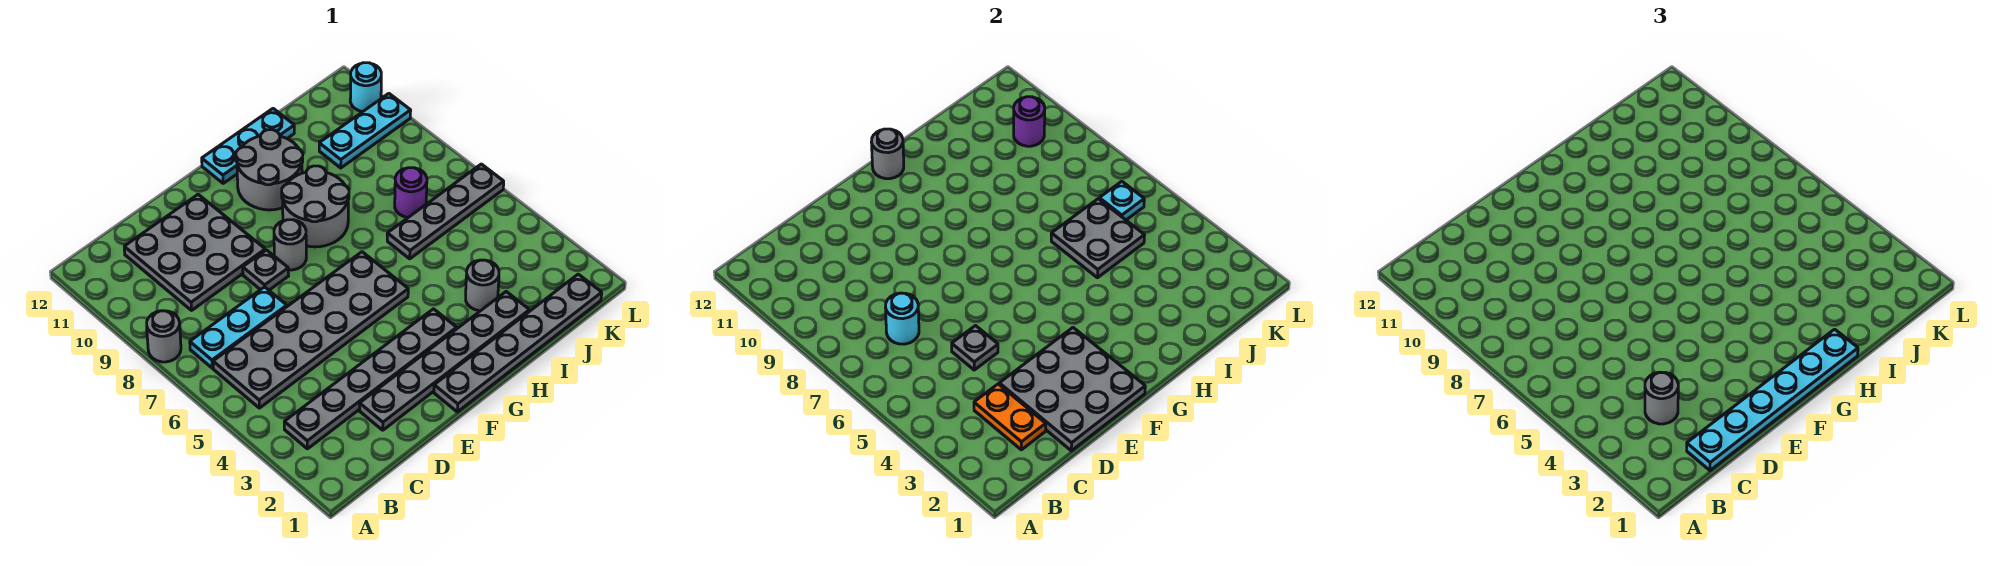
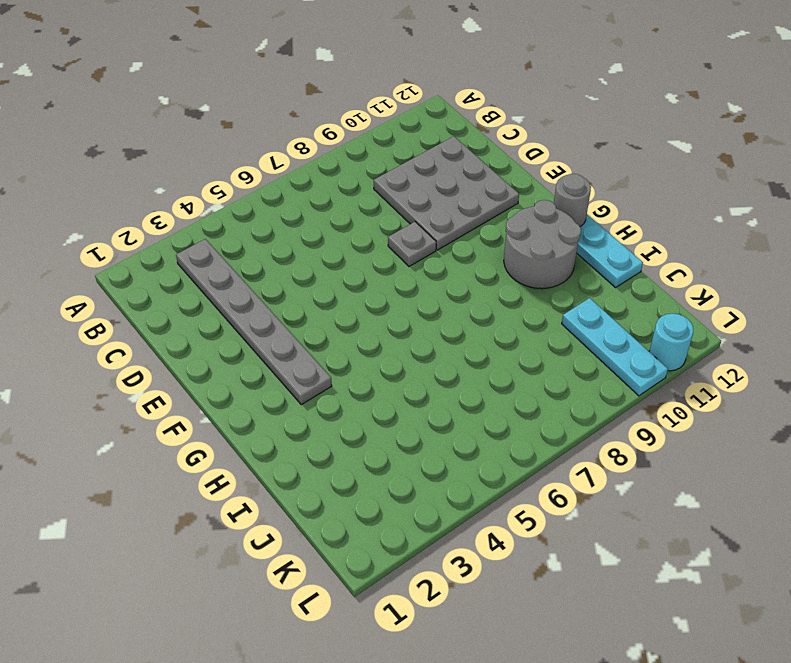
none -> grey 1x1 round brick [147,311,181,362]
none -> grey 2x6 plate [213,252,408,408]
none -> cyan 1x3 plate [190,287,287,368]

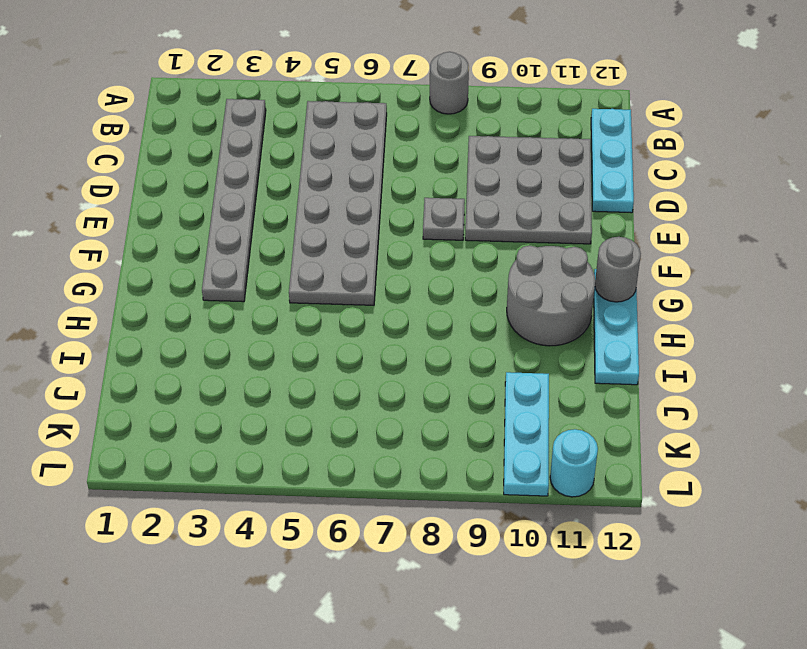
cyan 1x3 plate [591,109,634,213] -> cyan 1x3 plate moved to [190,287,287,368]
none -> grey 1x6 plate [360,292,529,430]
none -> grey 1x6 plate [434,274,602,412]
none -> grey 1x1 round brick [274,220,306,270]

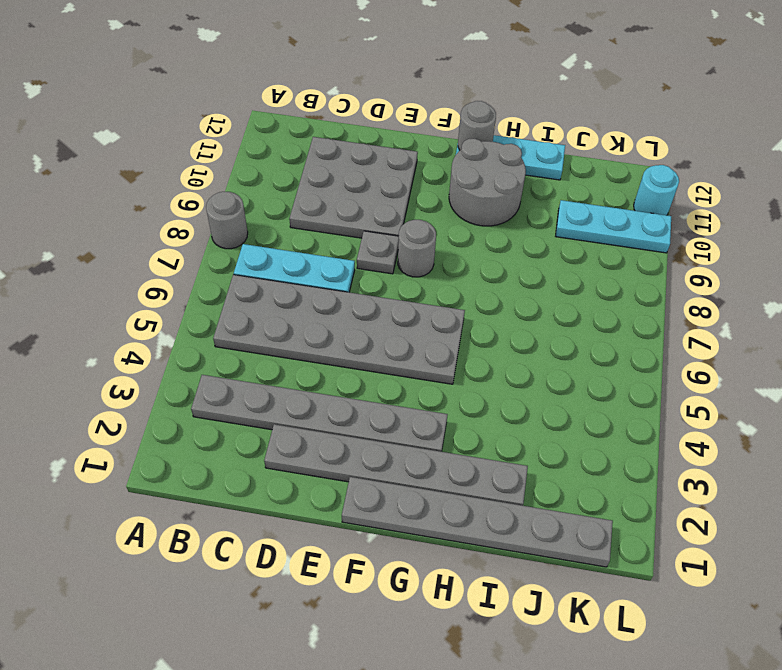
none -> grey 2x2 round brick [282,166,349,247]
none -> grey 1x1 round brick [466,260,499,311]
none -> grey 1x4 plate [387,164,504,259]

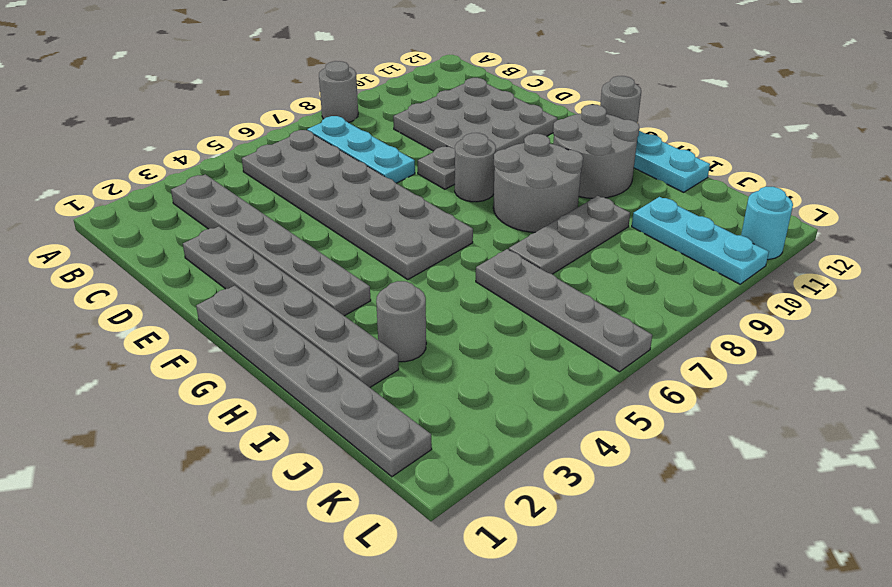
grey 1x3 plate [509,196,630,274] -> none
none -> purple 1x1 round brick [395,168,427,218]
none -> orange 1x2 plate [974,384,1046,450]
none -> cyan 1x1 round brick [886,293,919,344]

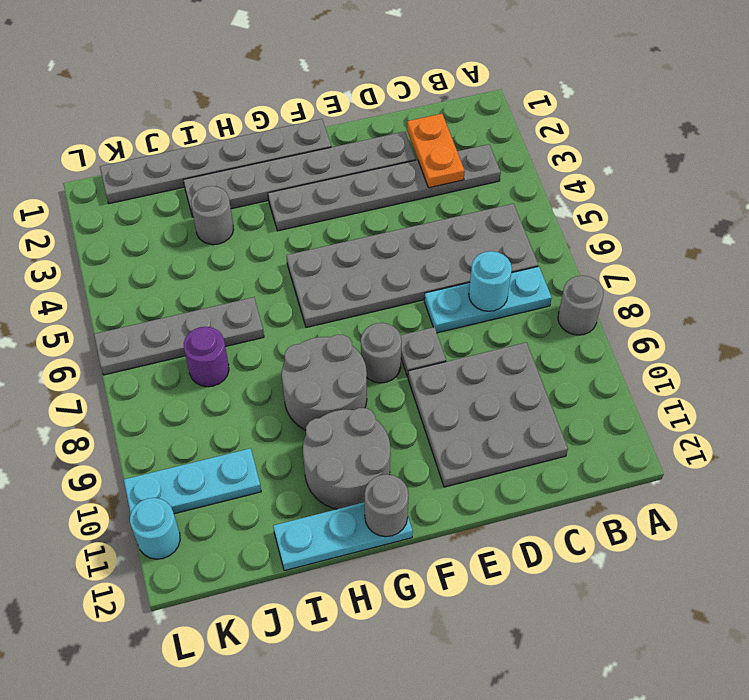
none -> grey 3x3 plate [999,328,1145,451]
none -> grey 1x1 plate [952,326,998,370]
none -> grey 2x2 plate [1051,199,1144,278]

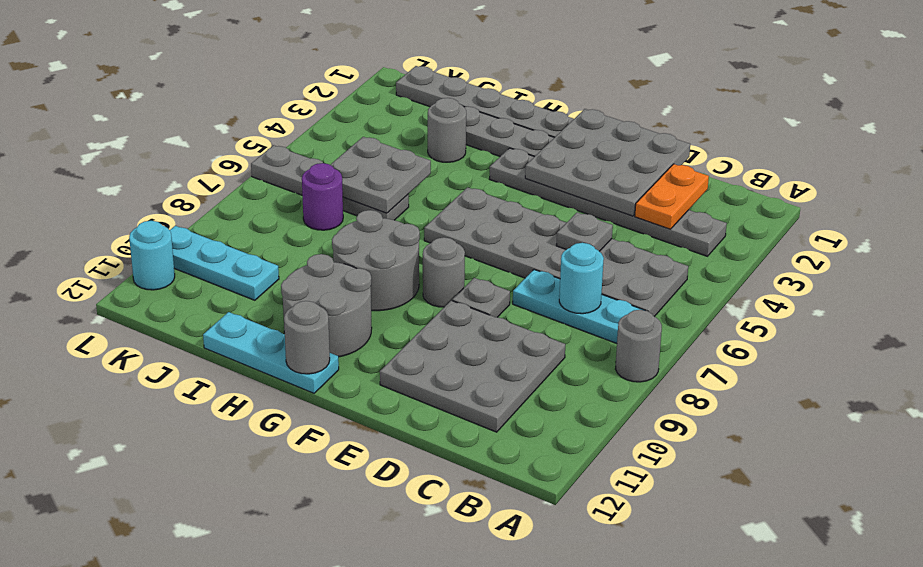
none -> cyan 1x1 plate [1099,181,1144,220]
none -> purple 1x1 round brick [1014,97,1045,146]
none -> cyan 1x6 plate [1687,329,1858,470]

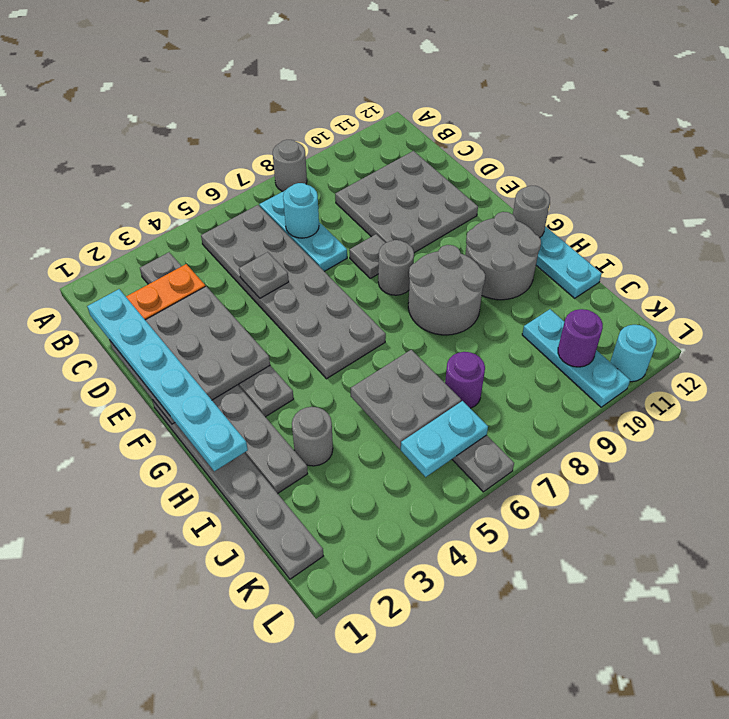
cyan 1x2 plate [401,401,488,477] -> cyan 1x1 plate [1099,181,1144,220]
none -> grey 1x1 round brick [1645,372,1678,424]

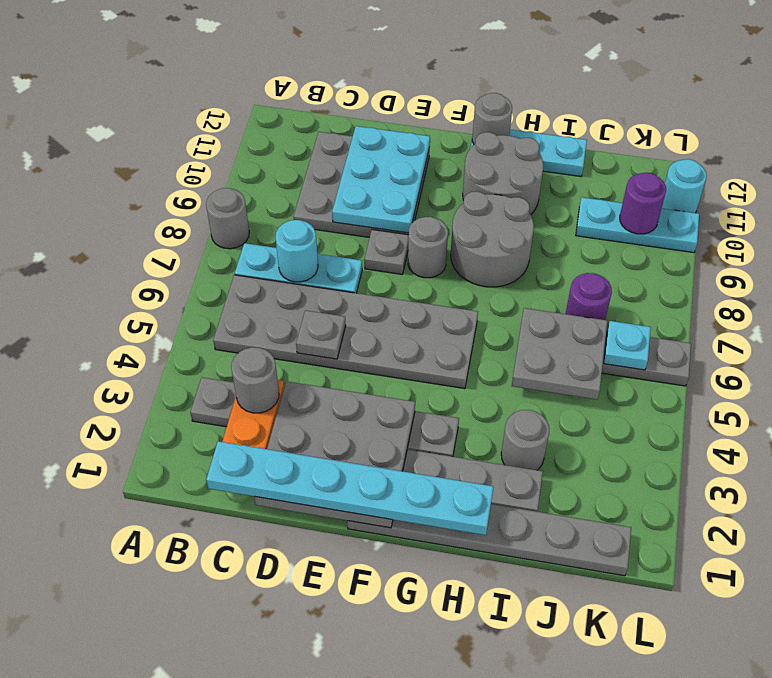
cyan 2x3 plate [332,126,430,233] -> none

